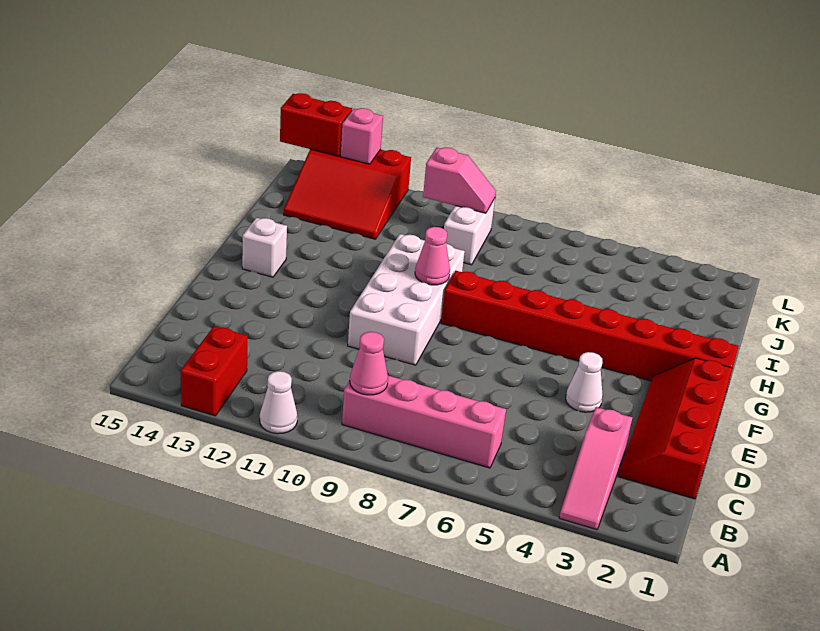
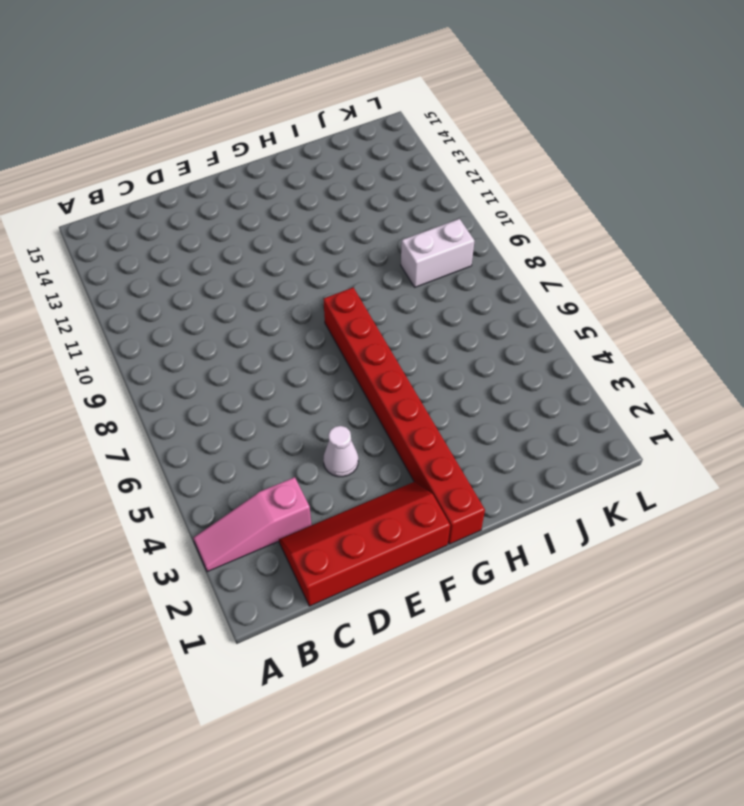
none -> white 1x1 cone [260,371,297,434]
none -> red 1x2 brick [181,326,248,416]
none -> pink 1x4 brick [342,376,506,468]

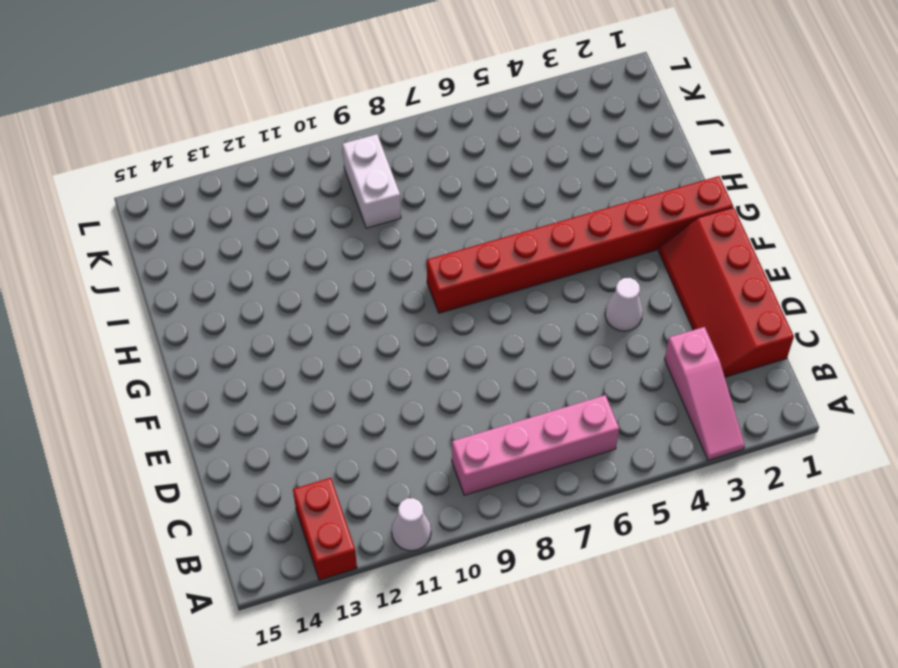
none -> white 2x4 brick [348,234,465,365]
none -> white 1x1 brick [242,218,287,277]
none -> red 3x3 slope [284,149,411,239]

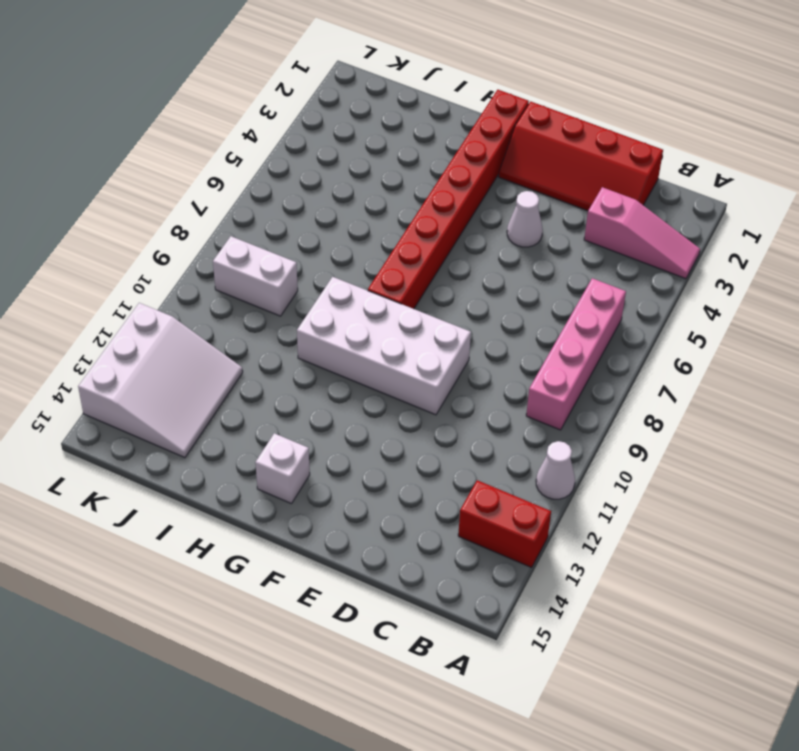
white 3x3 slope [78,303,243,458] -> red 3x3 slope [284,149,411,239]
none -> pink 1x1 cone [350,332,388,395]
none -> pink 1x1 cone [415,227,450,285]
none -> pink 1x2 slope [423,147,496,213]

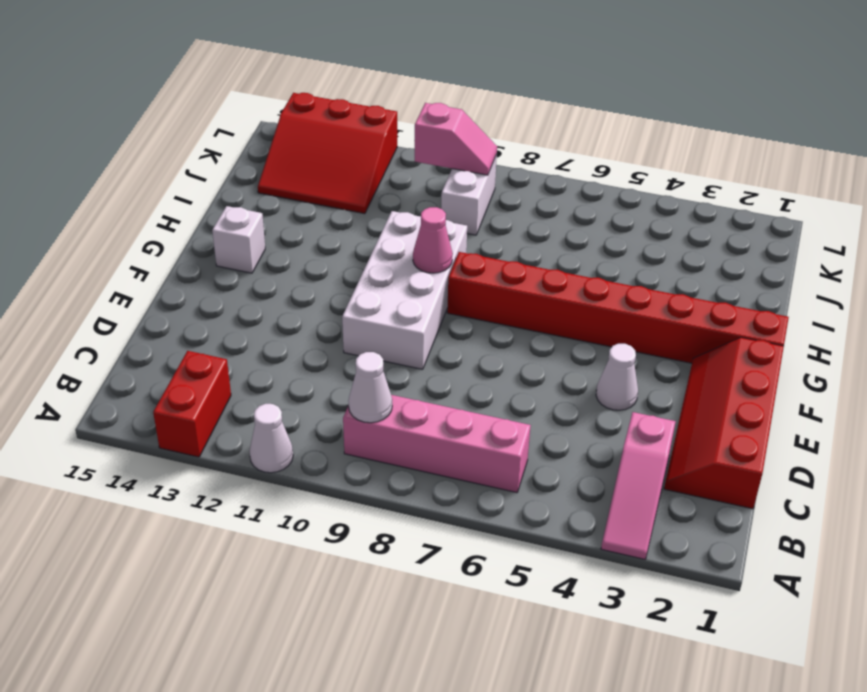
white 1x1 cone [348,352,392,423] -> pink 1x1 cone [350,332,388,395]
none -> pink 1x1 brick [341,108,383,164]
none -> red 1x2 brick [280,93,352,156]

